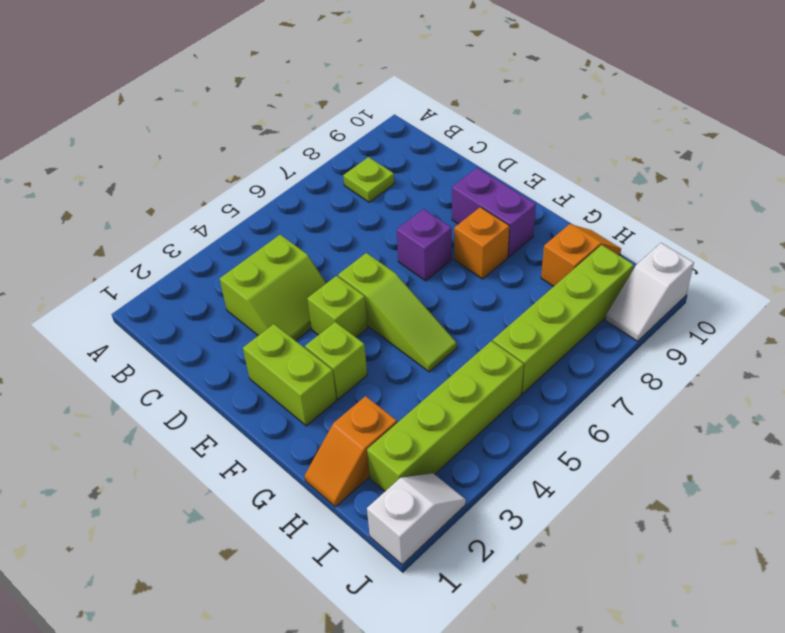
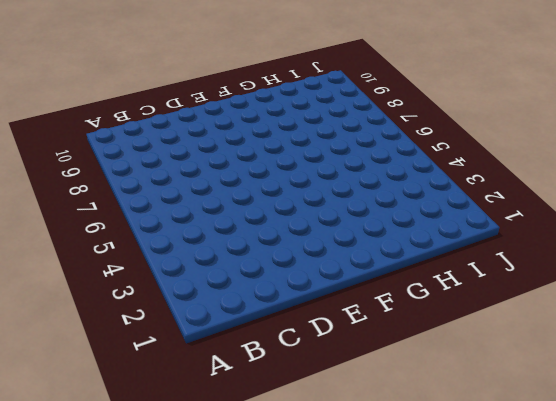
none -> lime 1x1 plate [343,157,394,202]
none -> lime 2x2 slope [220,235,326,341]
none -> lime 1x2 brick [243,324,336,426]

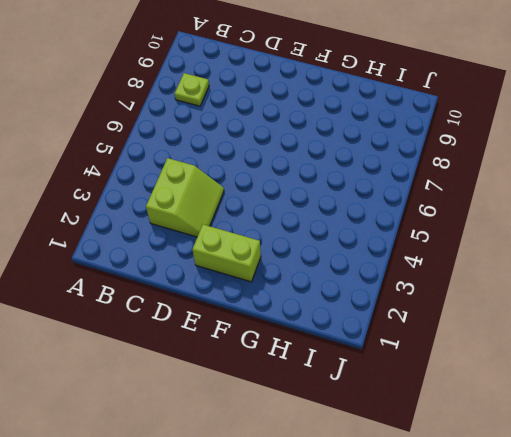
none -> lime 1x1 brick [307,276,367,337]
none -> lime 1x3 slope [338,253,457,372]
none -> purple 1x1 brick [397,209,452,281]

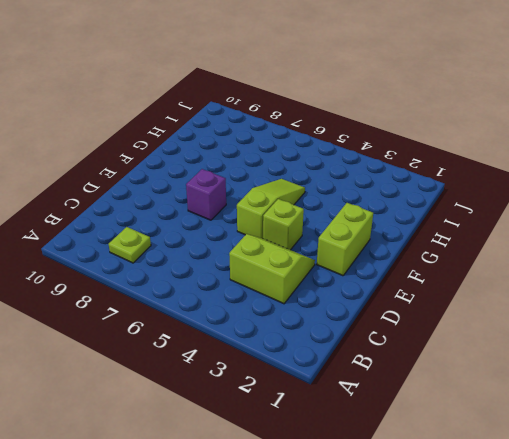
none -> purple 1x2 brick [452,168,536,257]
none -> lime 1x1 brick [305,322,367,399]
none -> orange 1x1 brick [454,207,509,279]

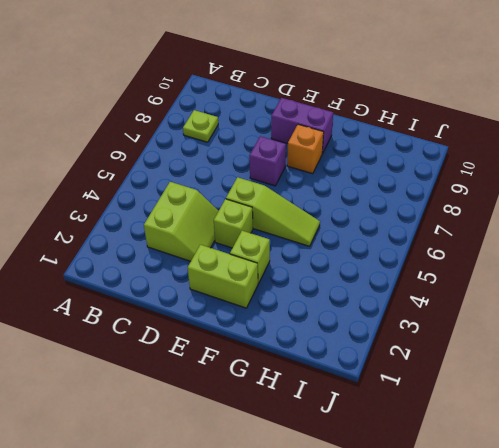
none -> orange 1x2 slope [305,396,397,507]
none -> orange 1x2 slope [541,224,621,286]
none -> lime 1x4 brick [367,341,524,491]

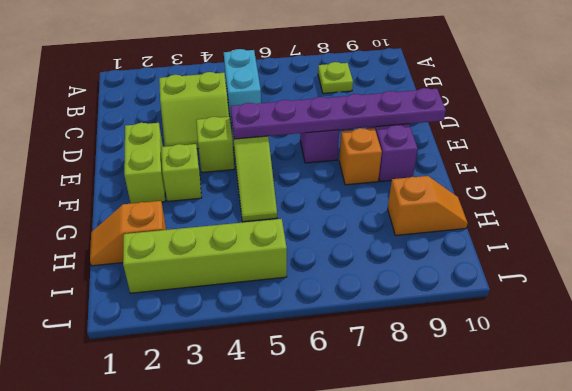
cyan 1x2 brick [224,49,261,123] -> none
purple 1x6 plate [231,88,446,139] -> none
none -> lime 1x4 brick [493,245,634,394]
none -> white 1x2 slope [367,473,466,564]
none -> white 1x2 slope [606,243,694,341]

